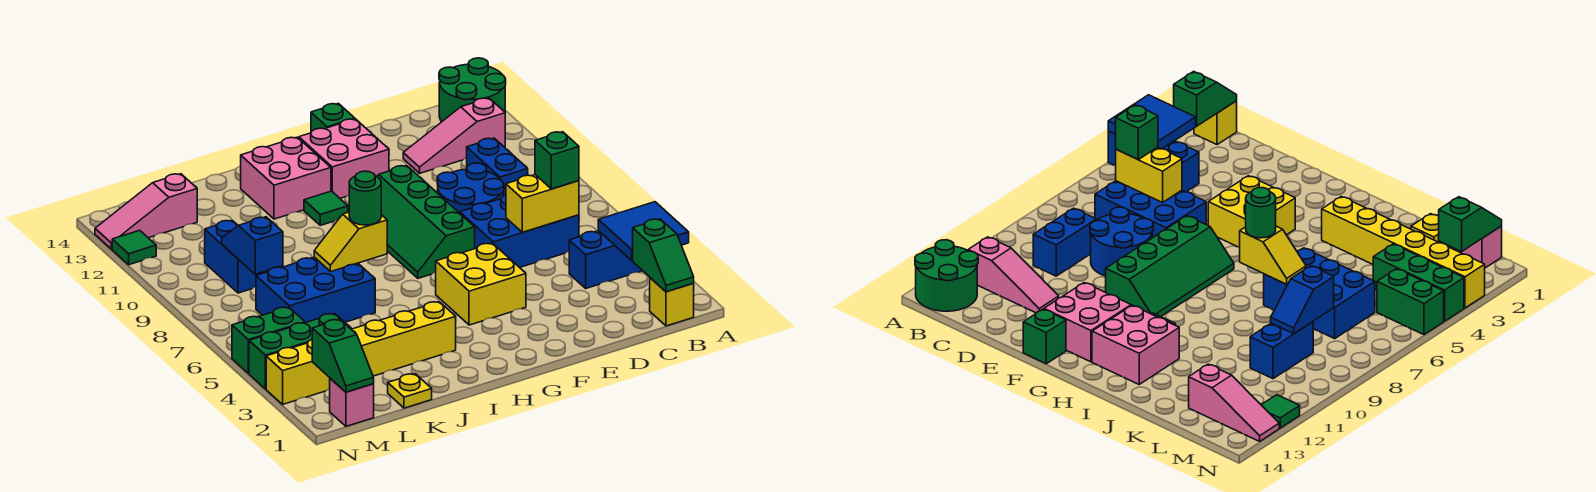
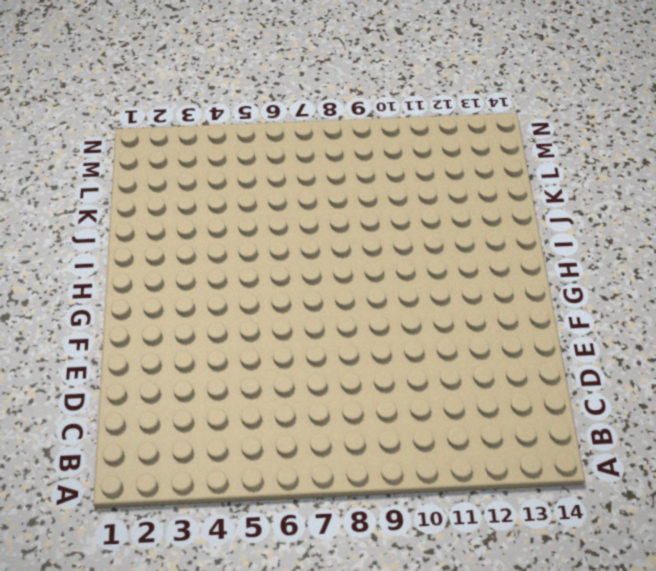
none -> blue 1x3 brick [569,231,642,288]
none -> green 2x2 round brick [439,58,506,122]
none -> yellow 1x1 brick [650,278,694,326]
none -> pink 1x3 slope [403,98,505,173]

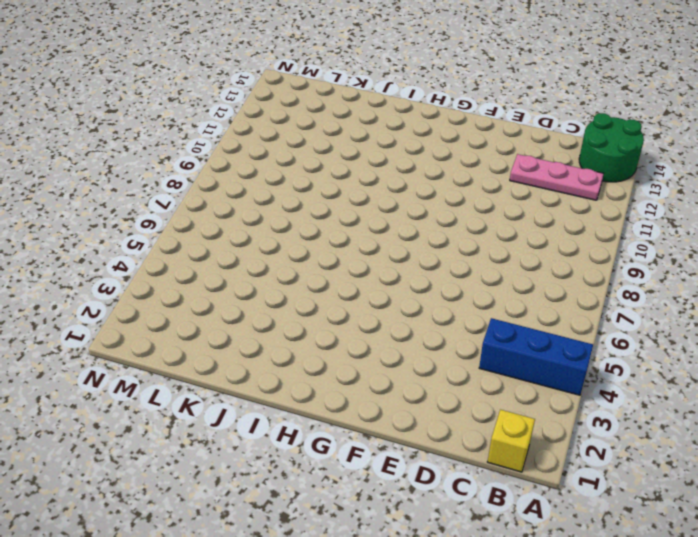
pink 1x3 plate [510,154,604,200] -> pink 1x3 slope [403,98,505,173]
none -> blue 2x3 brick [460,195,579,268]
none -> blue 1x2 brick [467,138,528,195]
none -> blue 2x2 round brick [437,163,504,213]
none -> yellow 2x2 brick [436,243,526,325]

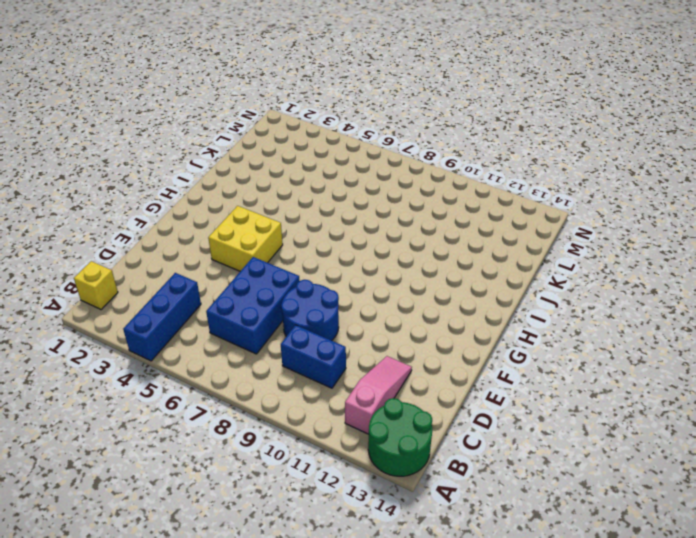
none -> green 2x4 slope [377,166,475,278]
none -> pink 2x2 brick [299,119,389,198]
none -> green 1x1 brick [311,103,355,132]
none -> green 1x1 tile [304,191,348,225]

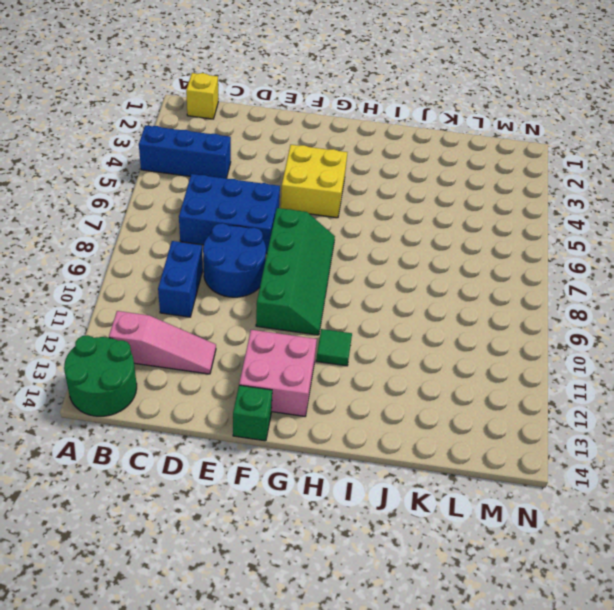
none -> pink 2x2 brick [241,137,331,219]
none -> yellow 1x6 brick [266,302,456,404]
none -> blue 2x3 brick [256,257,375,323]
none -> yellow 1x1 plate [388,374,432,408]

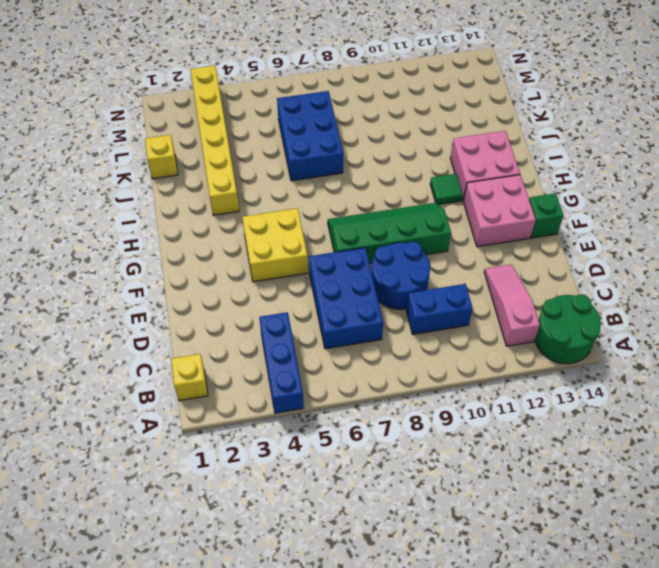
yellow 1x1 brick [145,135,178,179] -> yellow 1x1 plate [388,374,432,408]
none -> green 1x3 brick [249,314,351,389]
none -> blue 1x2 brick [205,220,266,293]
none -> pink 1x3 slope [95,174,197,249]
none -> pink 1x1 brick [330,378,374,426]

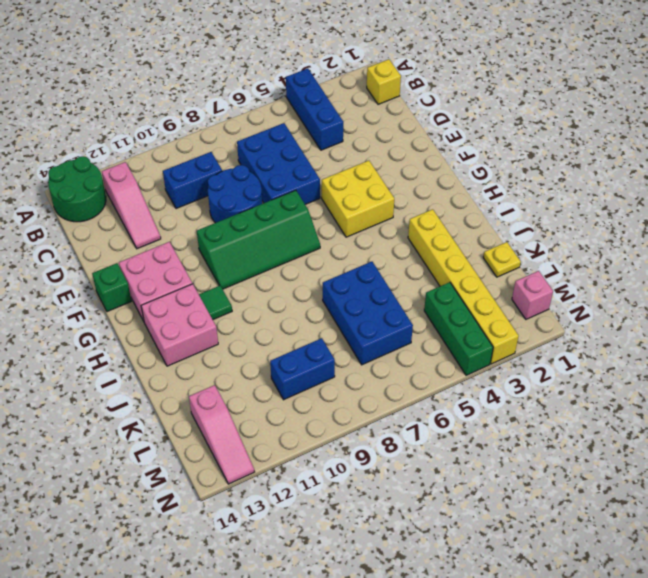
none -> green 1x2 brick [232,307,305,373]
none -> green 1x1 tile [112,230,156,265]
none -> blue 2x2 tile [598,202,689,261]
none -> green 1x2 slope [633,219,694,292]

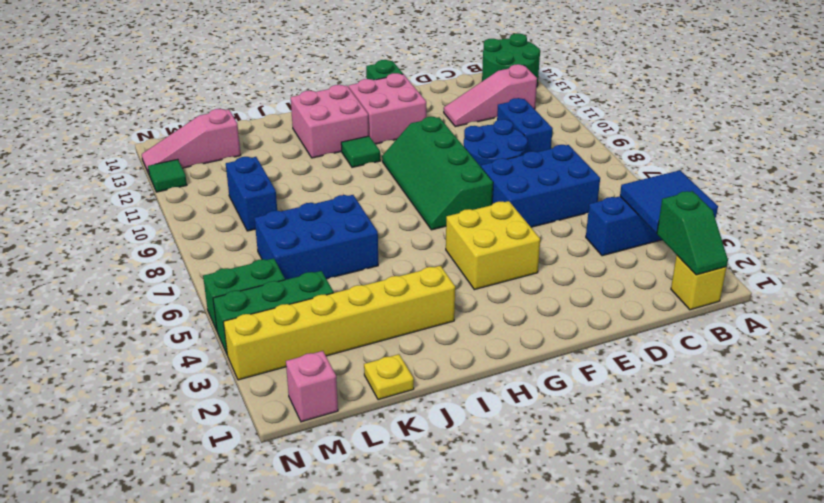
none -> yellow 1x2 brick [506,175,579,232]
none -> yellow 1x2 slope [314,212,387,272]
none -> blue 1x2 slope [222,217,283,274]
none -> green 1x2 slope [312,319,374,392]

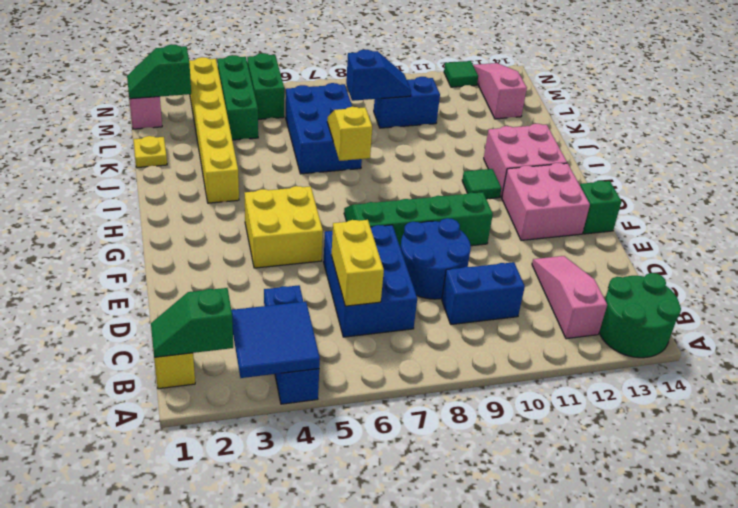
none -> green 1x1 brick [535,132,579,189]
none -> green 1x1 round brick [349,171,381,225]

